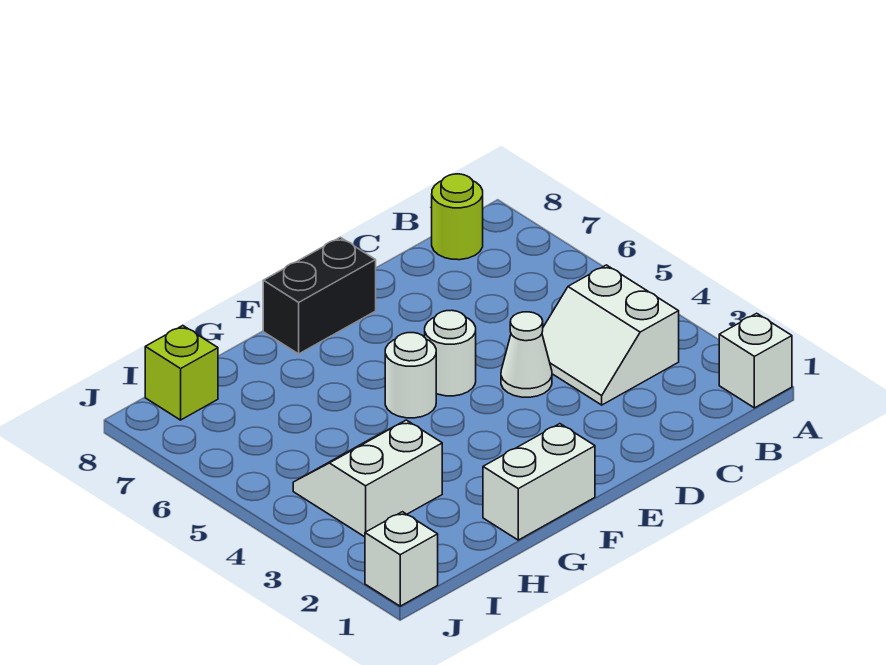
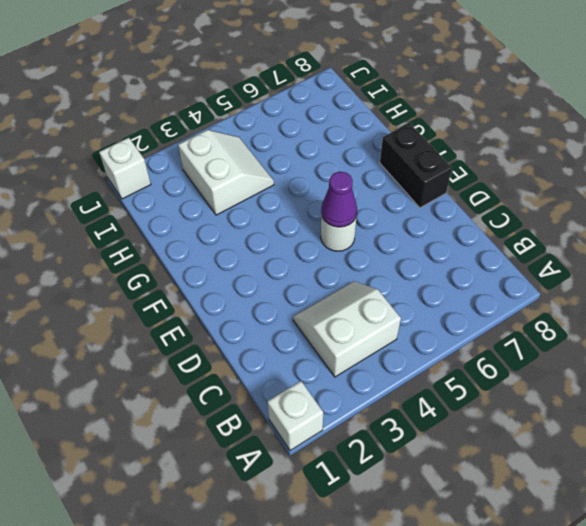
purple 1x1 cone [321,172,357,227] -> none
none -> lime 1x1 round brick [432,174,483,260]
none -> white 1x1 cone [501,312,552,397]

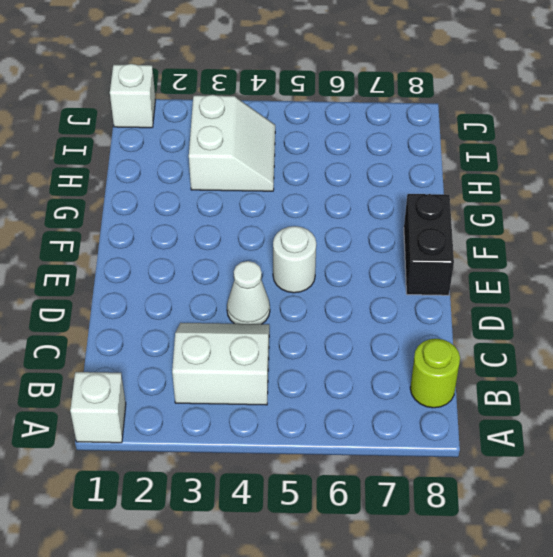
none -> white 1x2 brick [483,424,595,540]
none -> white 1x1 round brick [385,333,436,418]

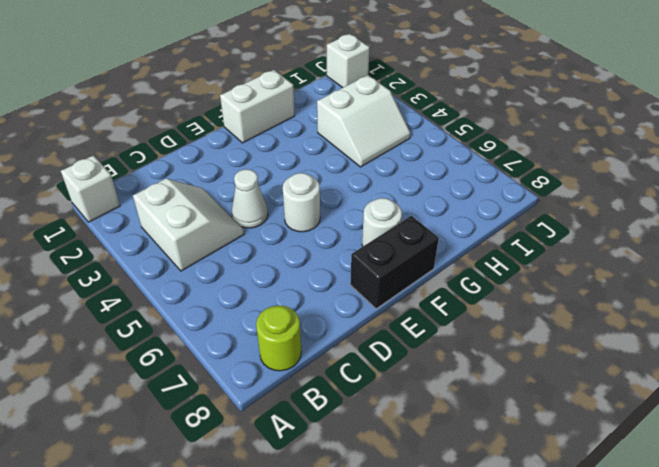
white 1x1 round brick [362,198,402,246] -> white 1x1 round brick moved to [385,333,436,418]
none -> lime 1x1 brick [145,326,218,420]

